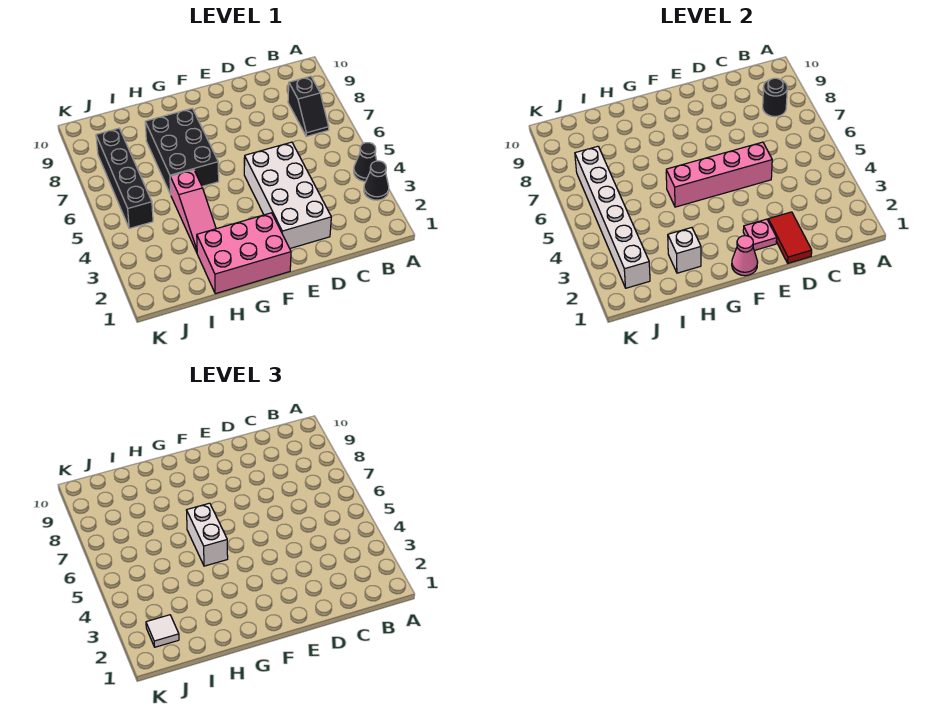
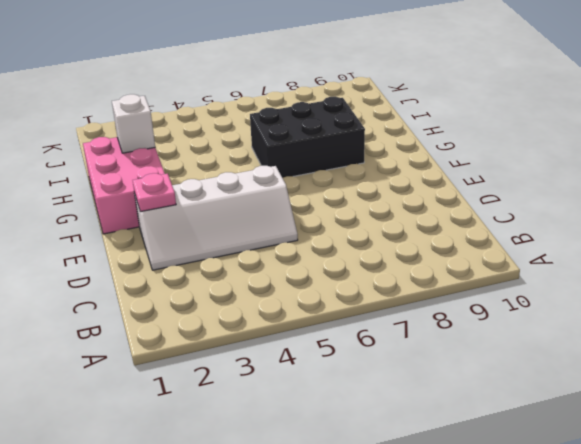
white 2x4 slope [135,166,298,270] -> white 2x4 brick [244,142,331,248]
none -> black 1x1 cone [364,161,389,200]
none -> black 1x1 cone [354,143,377,181]
none -> black 1x2 slope [288,76,329,136]

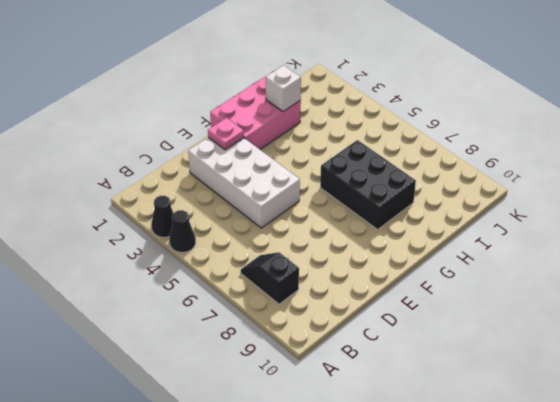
none -> pink 1x3 slope [170,170,216,252]
none -> black 1x4 brick [96,128,153,229]
none -> black 1x1 round brick [763,78,787,117]

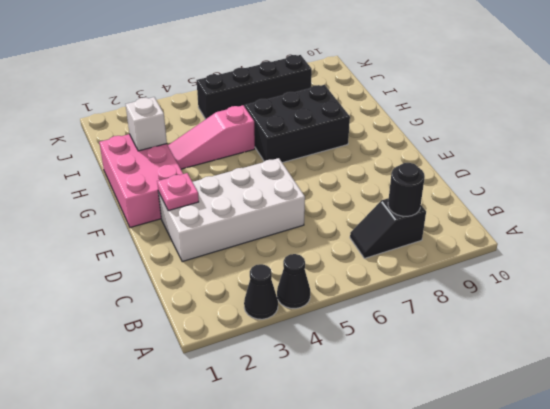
none -> red 1x2 tile [768,212,812,263]
none -> pink 1x4 brick [666,142,772,207]
none -> pink 1x1 cone [732,236,758,276]

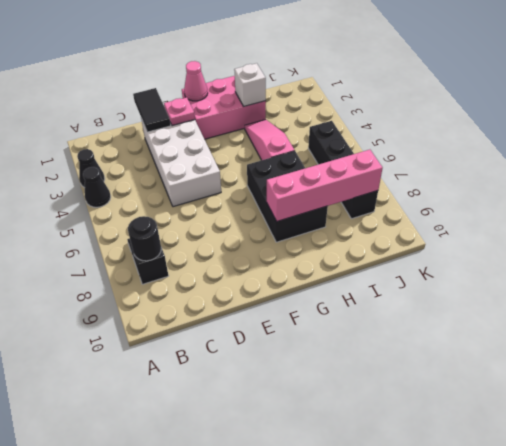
black 1x2 tile [133,88,171,132] -> red 1x2 tile [768,212,812,263]
pink 1x4 brick [267,150,382,221] -> pink 1x4 brick moved to [666,142,772,207]
none -> white 1x6 brick [575,146,650,288]
none -> white 1x2 brick [186,503,228,566]
none -> white 1x1 tile [146,615,179,647]

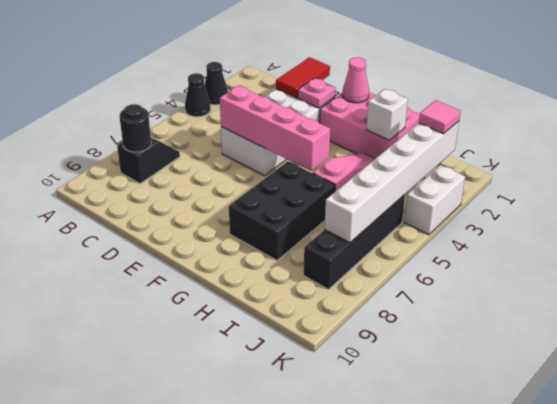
pink 1x1 tile [419,100,461,134] -> white 1x1 tile [146,615,179,647]
white 1x2 brick [404,165,465,235] -> white 1x2 brick moved to [186,503,228,566]

